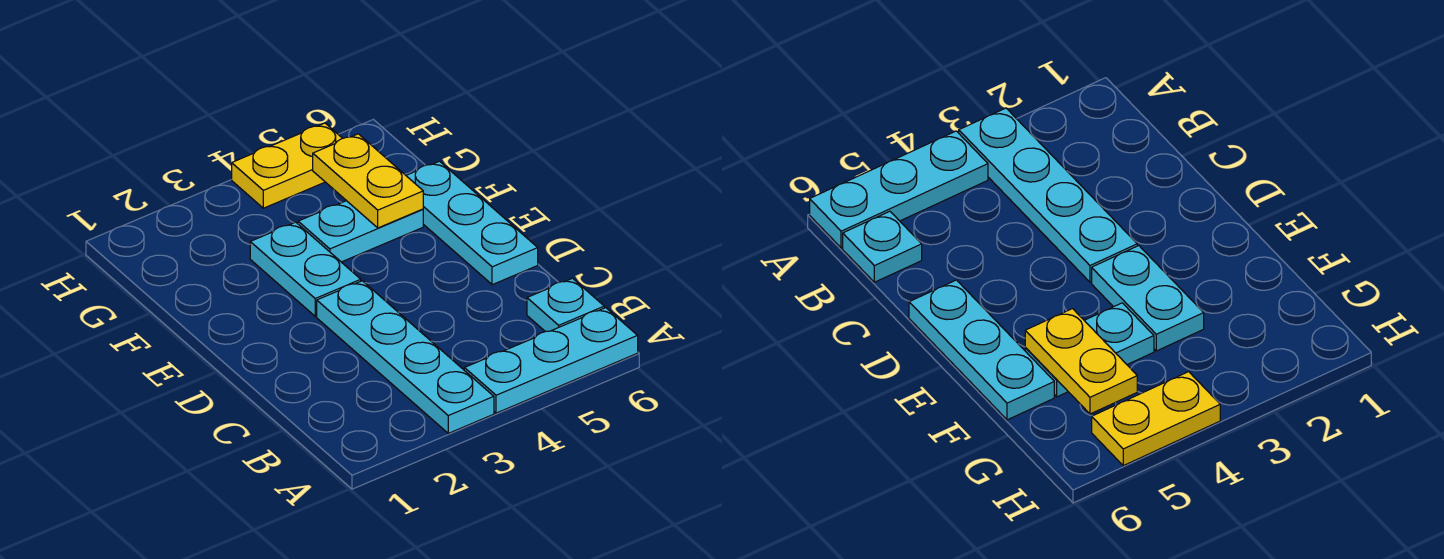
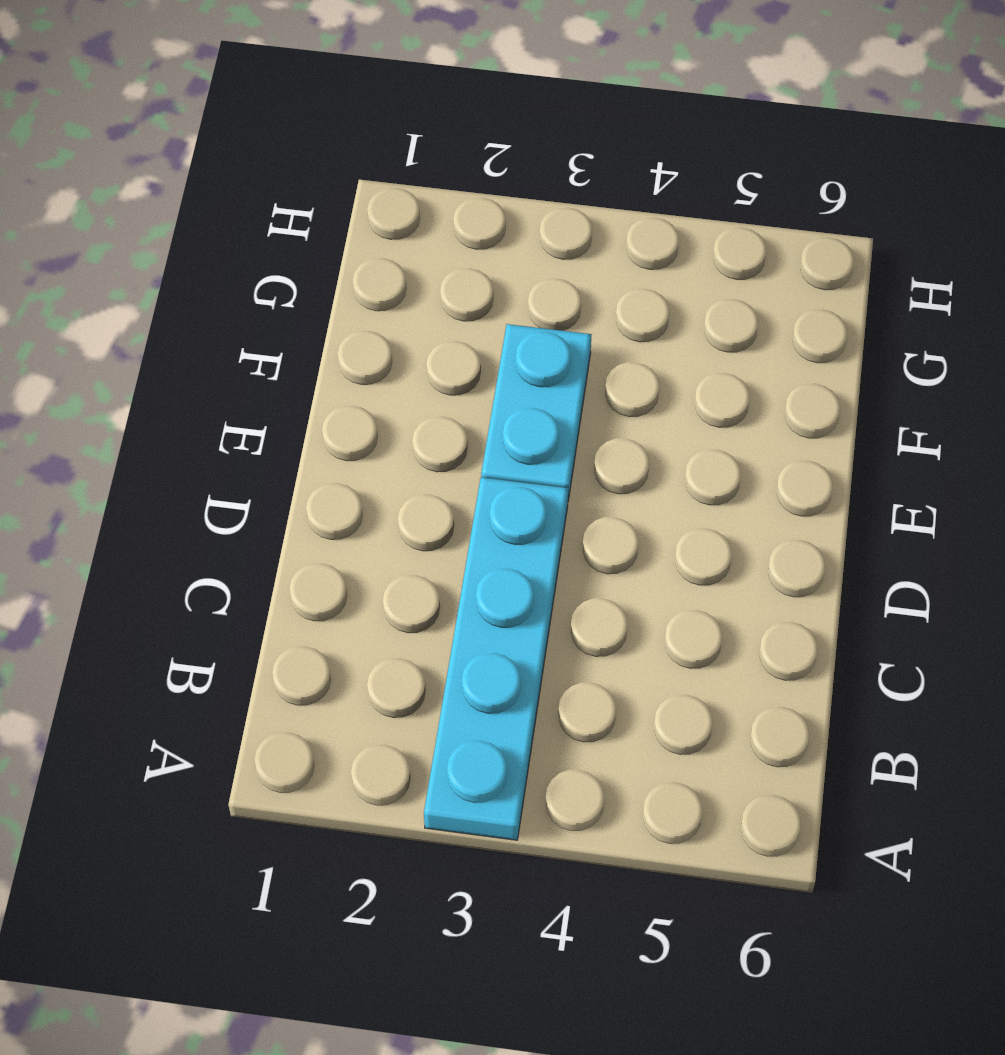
none -> cyan 1x3 plate [464,308,638,413]
none -> cyan 1x1 plate [527,278,604,332]

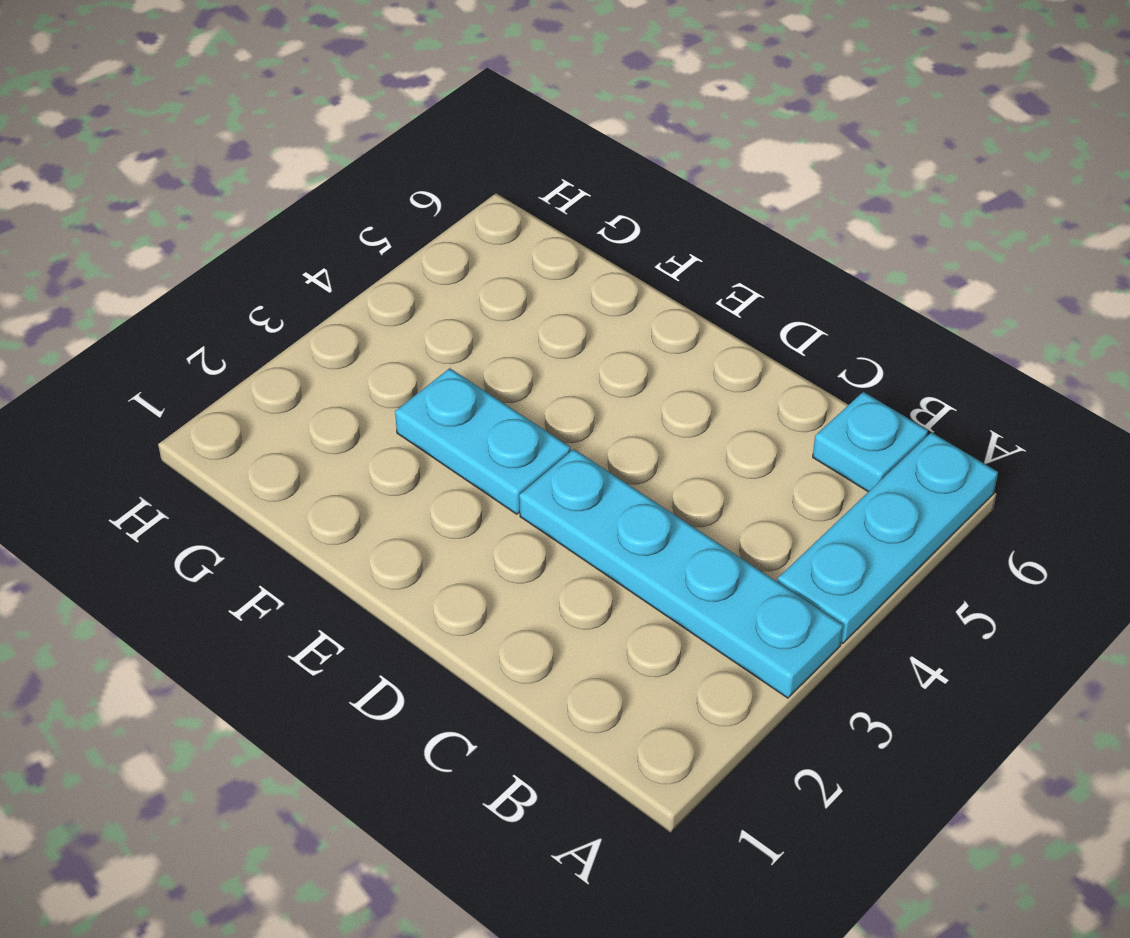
none -> cyan 1x3 plate [406,161,538,285]
none -> cyan 1x2 plate [298,201,423,262]

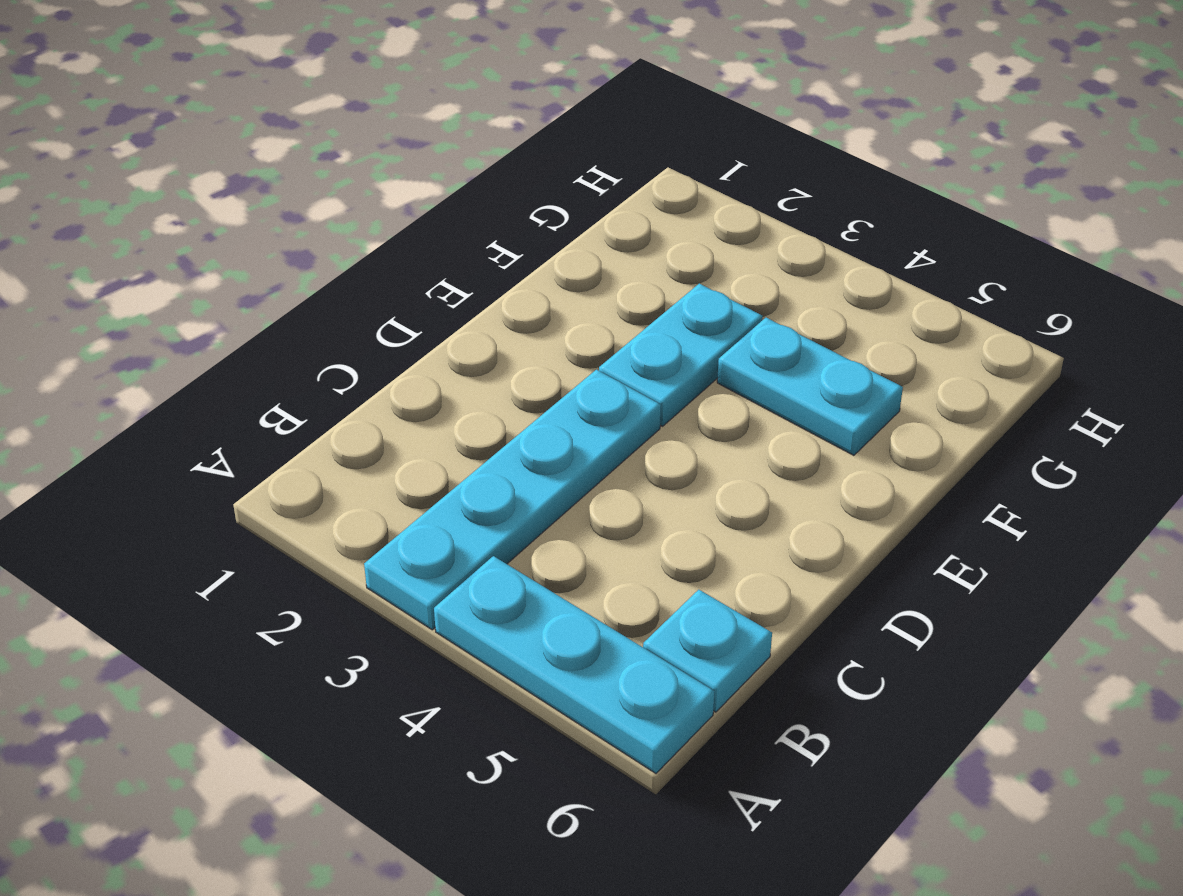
none -> cyan 1x3 plate [406,161,538,285]
none -> yellow 1x2 plate [232,123,342,208]

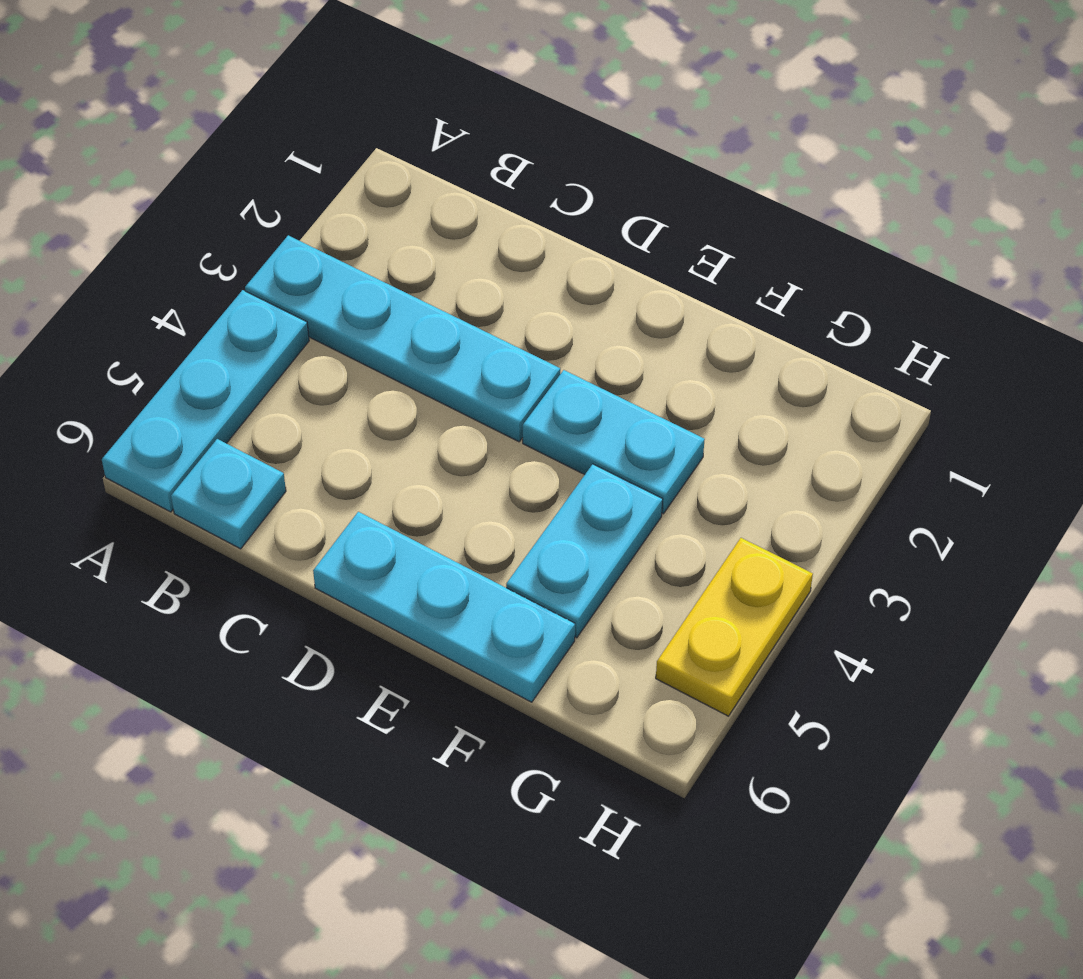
none -> yellow 1x2 plate [313,134,423,228]

